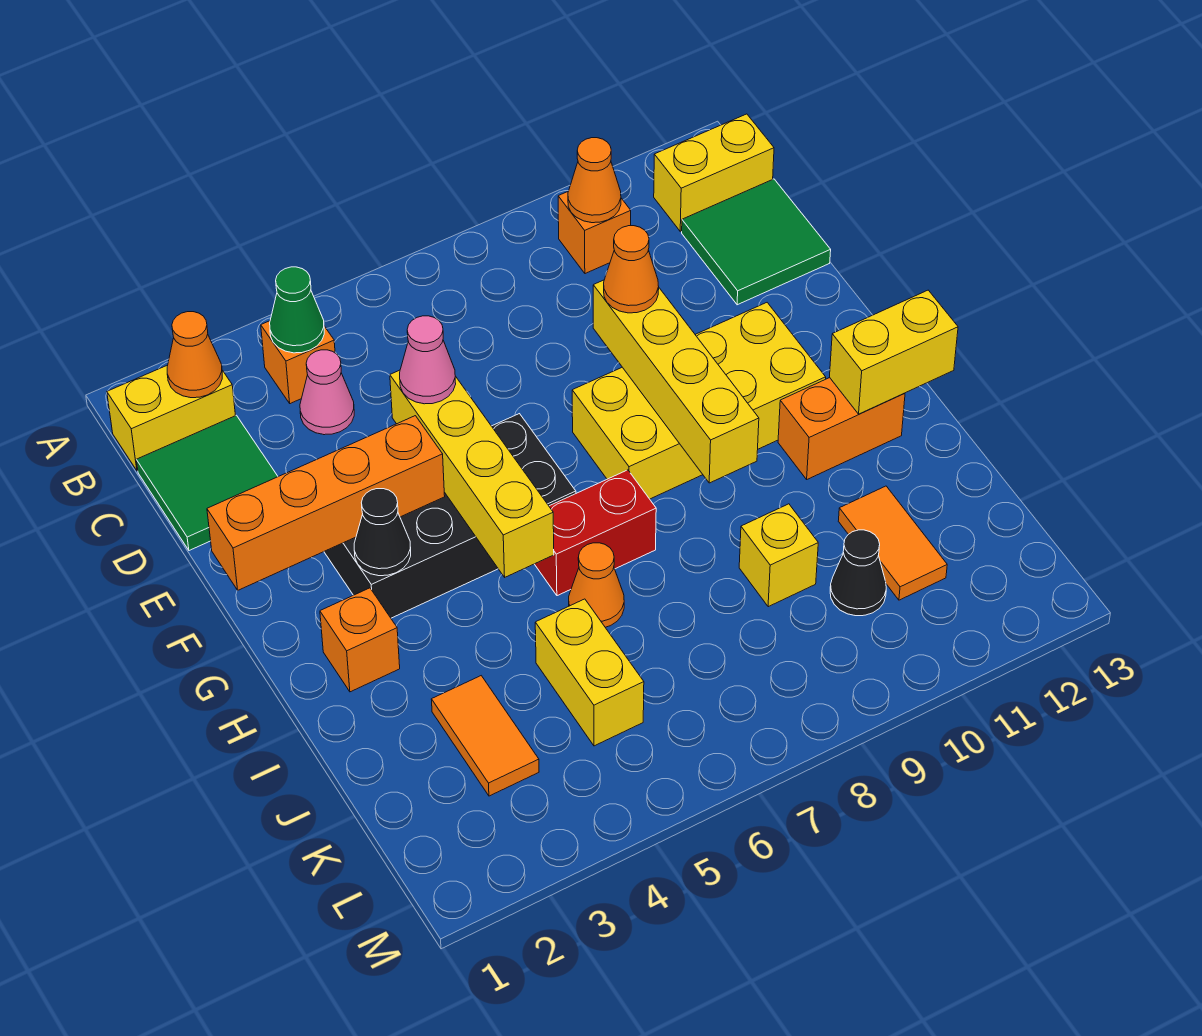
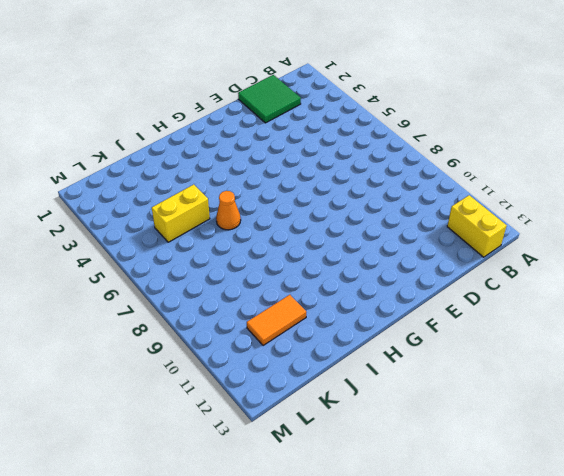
none -> yellow 1x2 brick [107,365,236,471]
none -> orange 1x1 brick [261,321,335,404]
none -> orange 1x1 brick [558,192,631,274]

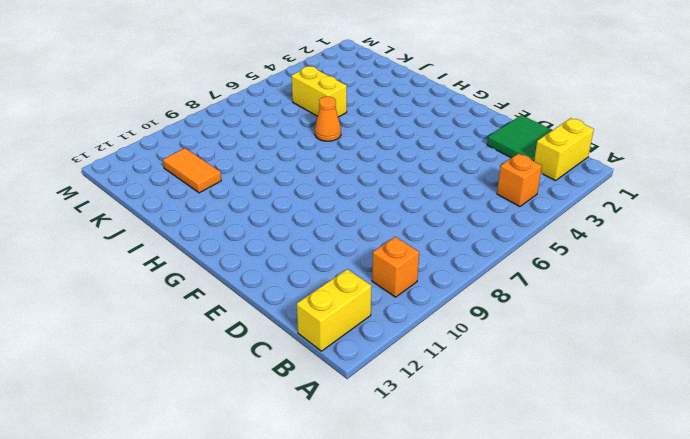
none -> pink 1x1 cone [300,350,354,435]
none -> green 2x2 tile [682,179,831,305]
none -> black 2x4 brick [324,414,576,618]

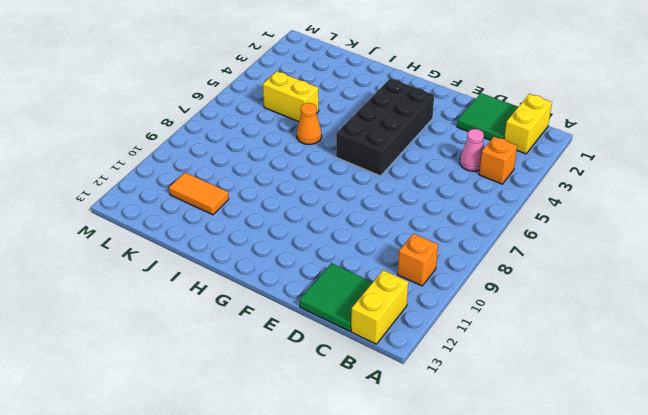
none -> yellow 2x4 brick [572,303,826,499]
none -> orange 1x1 brick [320,588,400,692]
none -> red 1x2 brick [535,470,656,596]

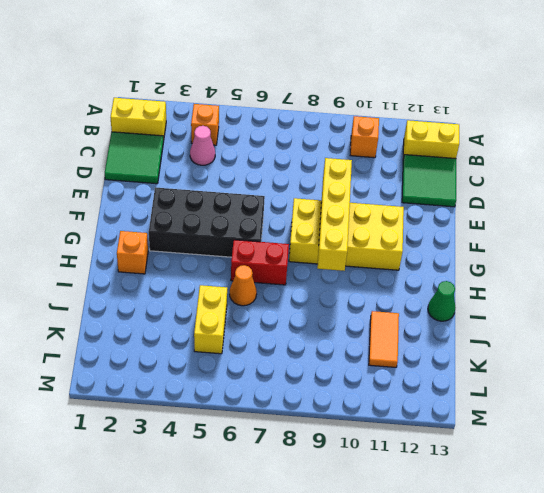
green 1x1 cone [428,281,456,321] -> green 1x1 cone moved to [270,267,324,353]
none -> orange 1x2 brick [778,378,905,479]
none -> orange 1x2 tile [431,676,539,796]
none -> yellow 1x1 brick [739,504,818,607]

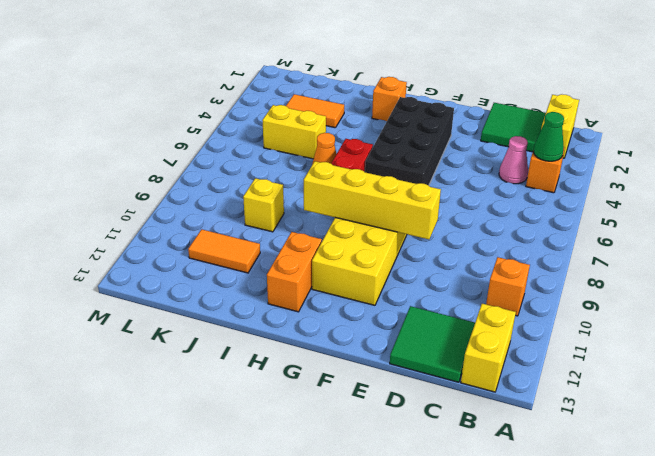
none -> black 1x1 cone [830,530,886,616]
none -> orange 1x1 cone [167,312,222,398]
none -> orange 1x1 cone [568,138,621,223]

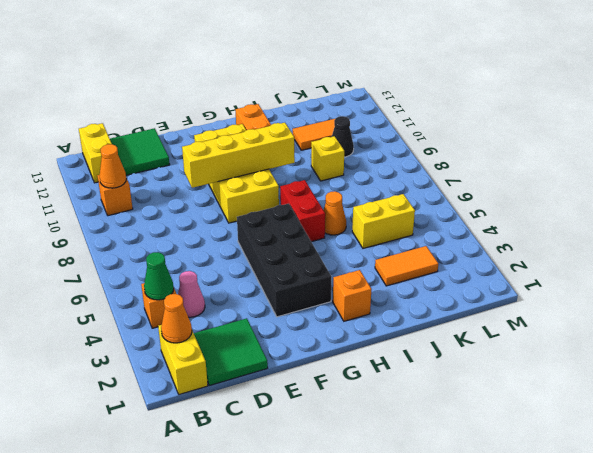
none -> yellow 1x4 brick [390,370,554,577]
none -> orange 1x4 brick [207,416,445,590]
none -> black 1x1 cone [354,489,411,576]

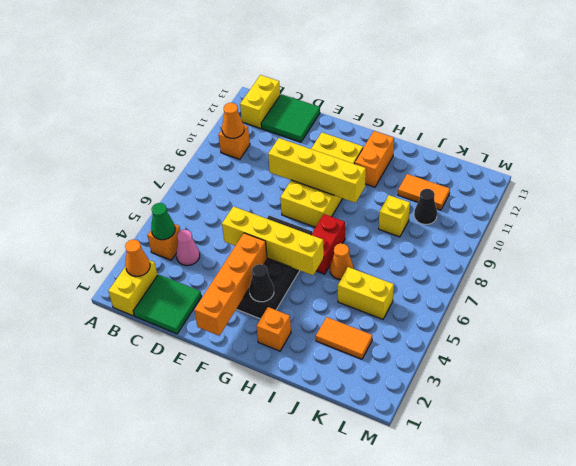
none -> yellow 1x2 brick [830,290,958,414]
none -> pink 1x1 cone [400,316,456,404]
none -> orange 1x1 cone [604,226,659,313]

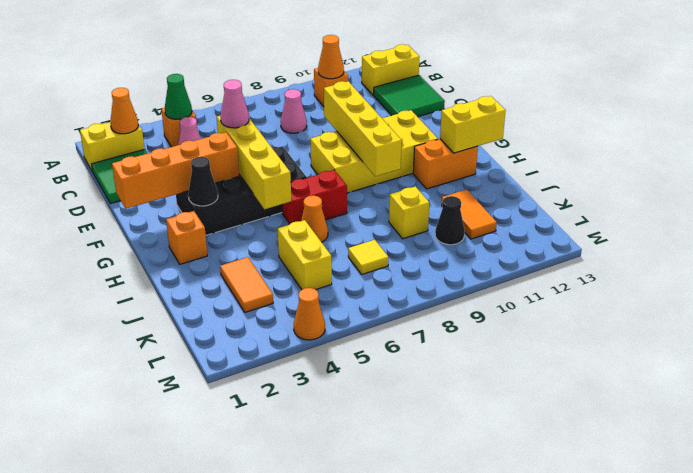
pink 1x1 cone [281,89,307,133] -> none
yellow 1x1 tile [348,240,388,274] -> none
orange 1x1 cone [294,288,325,340] -> orange 1x1 cone moved to [604,226,659,313]

